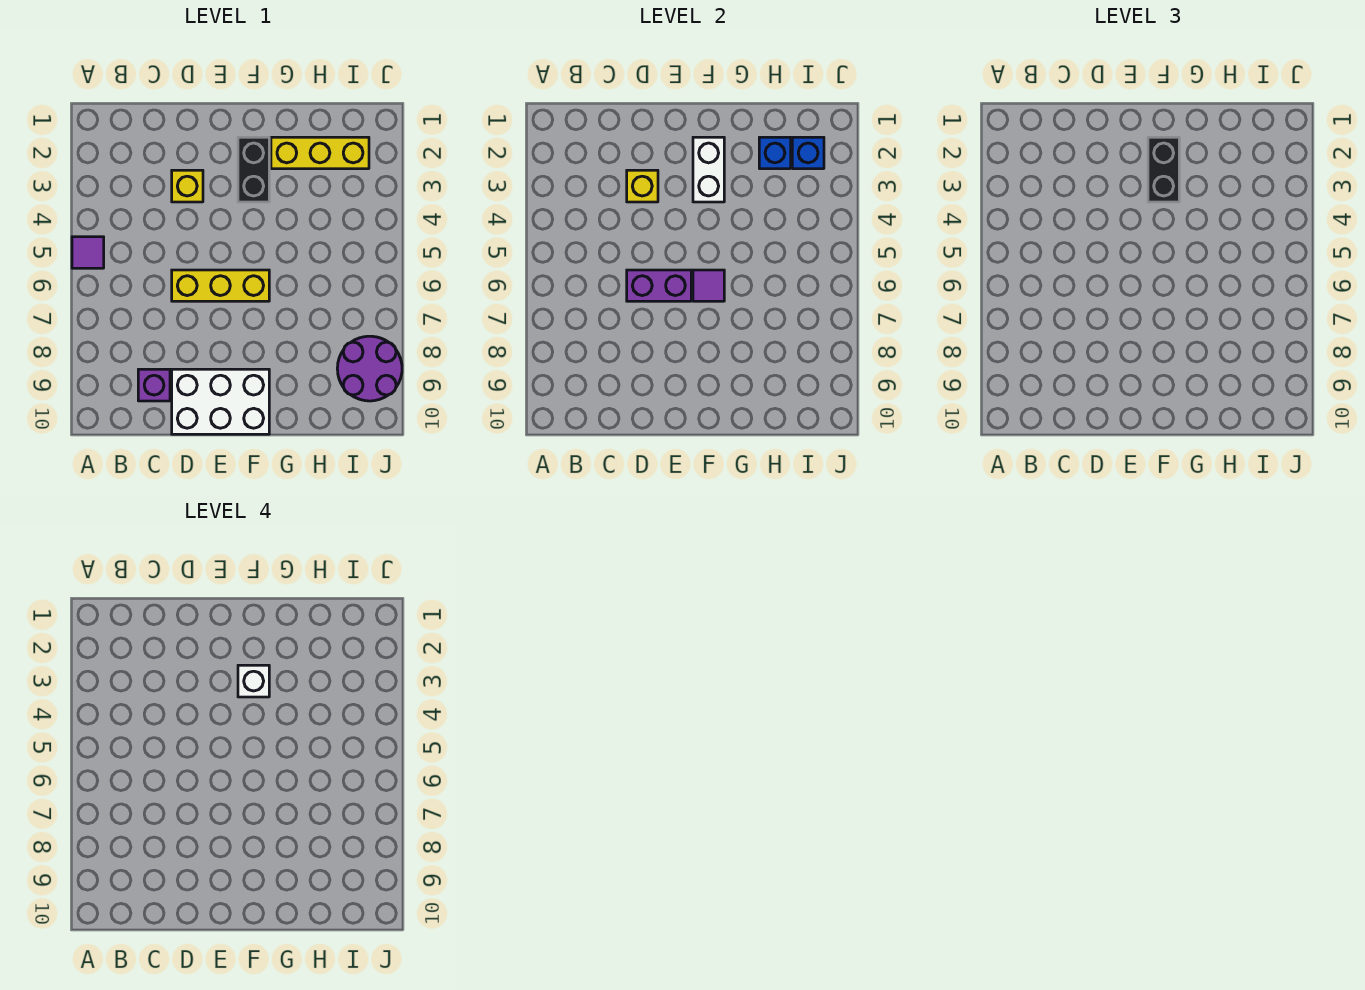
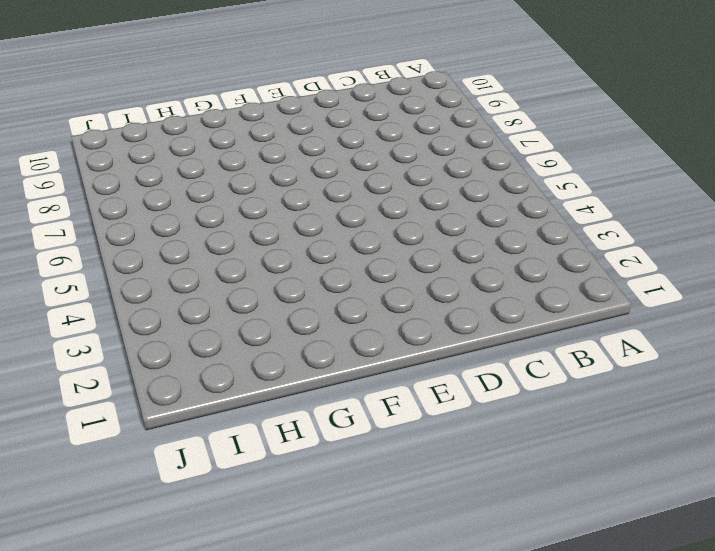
none -> purple 1x1 tile [72,237,104,268]
none -> purple 1x1 brick [138,369,170,401]
none -> yellow 1x1 brick [172,170,203,202]

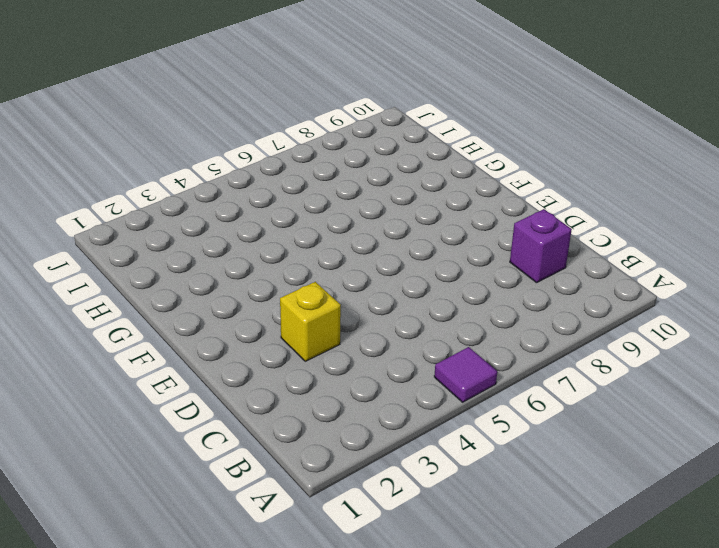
none -> yellow 1x3 brick [172,270,269,301]
none -> white 2x3 brick [172,369,269,434]
none -> black 1x2 brick [238,137,269,202]

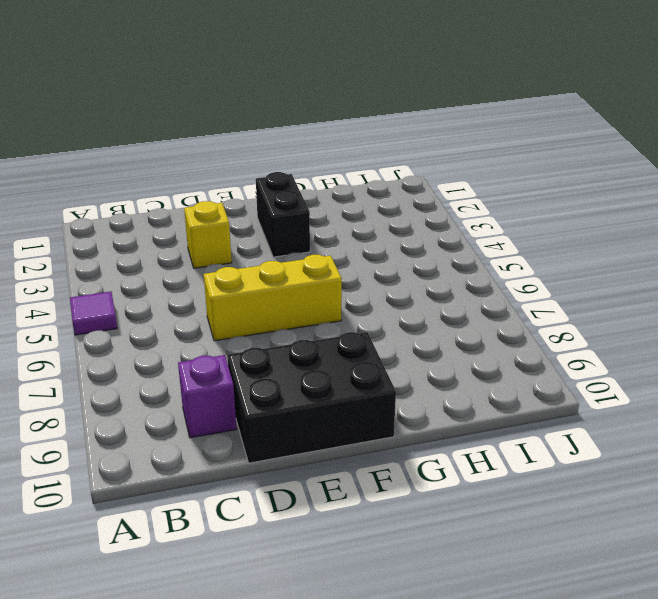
black 2x3 brick [227,332,396,463] -> white 2x3 brick [172,369,269,434]
none -> yellow 1x3 brick [271,137,369,169]
none -> purple 2x2 round brick [337,336,402,401]
none -> yellow 1x1 brick [627,170,658,202]

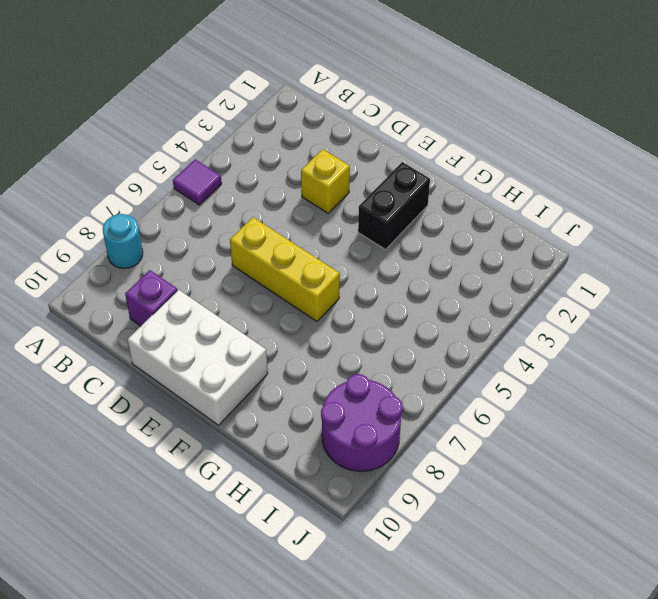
cyan 1x1 round brick [103,214,143,268] -> none
none -> yellow 1x3 brick [271,137,369,169]
none -> yellow 1x1 brick [627,170,658,202]
none -> purple 1x2 brick [627,270,691,301]

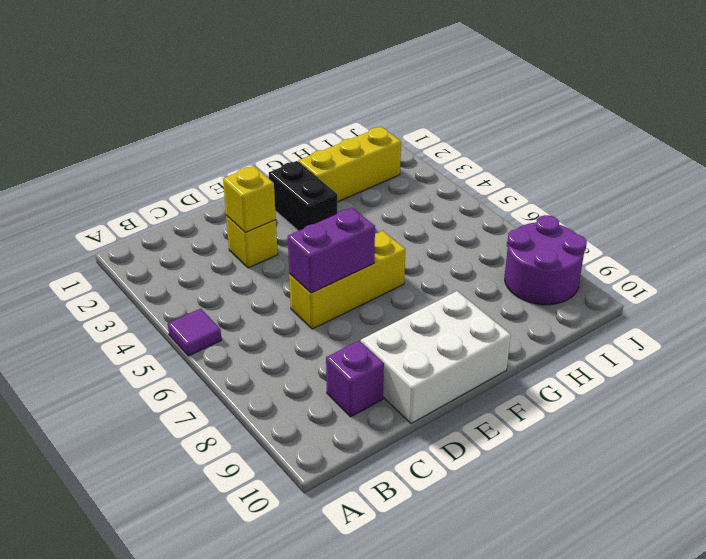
none -> white 1x2 brick [693,137,724,202]
none -> purple 1x1 tile [693,270,724,301]
none -> blue 1x1 brick [759,137,791,169]

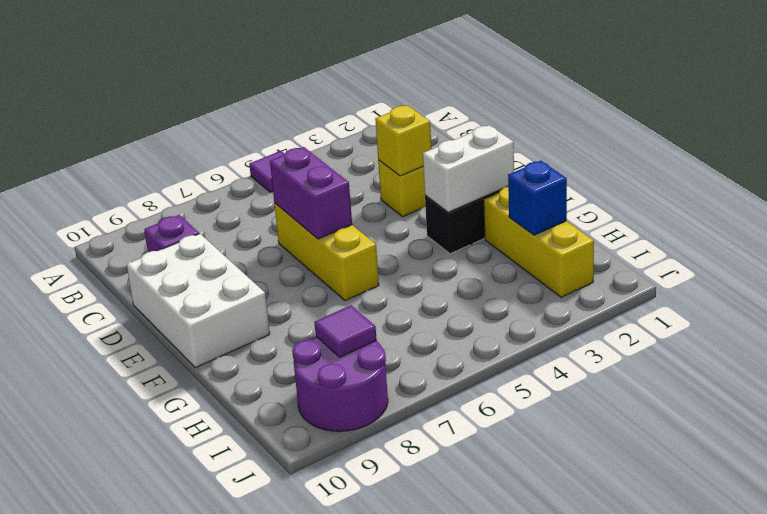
purple 1x1 tile [314,305,377,357] -> purple 1x1 tile moved to [693,270,724,301]
none -> blue 1x1 brick [792,137,824,169]
none -> black 1x2 brick [1148,137,1179,202]
none -> white 1x1 brick [238,665,269,697]

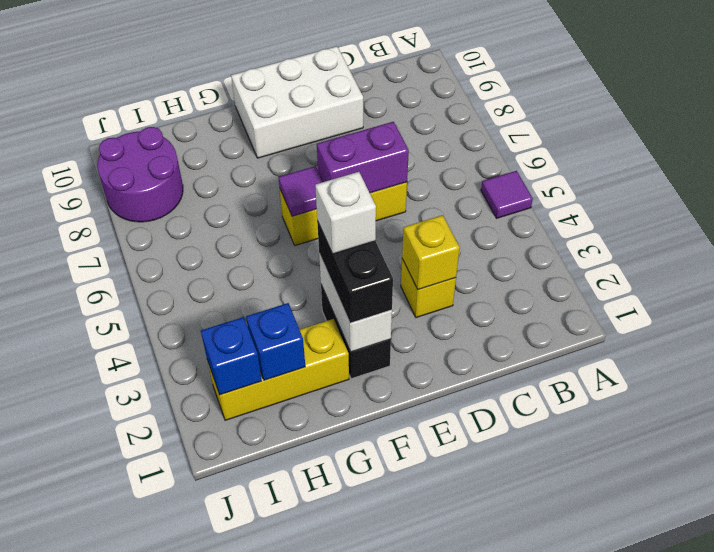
none -> purple 1x1 brick [138,369,170,401]

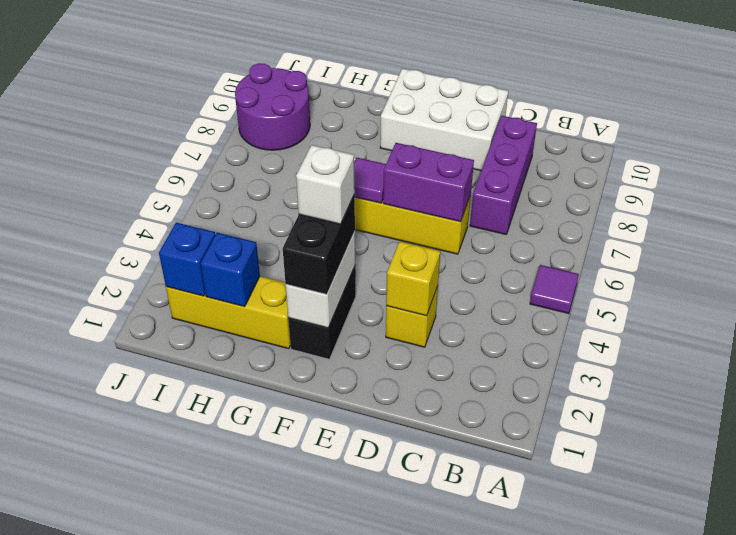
purple 1x3 brick [470,116,537,234] -> purple 1x1 brick [138,369,170,401]

